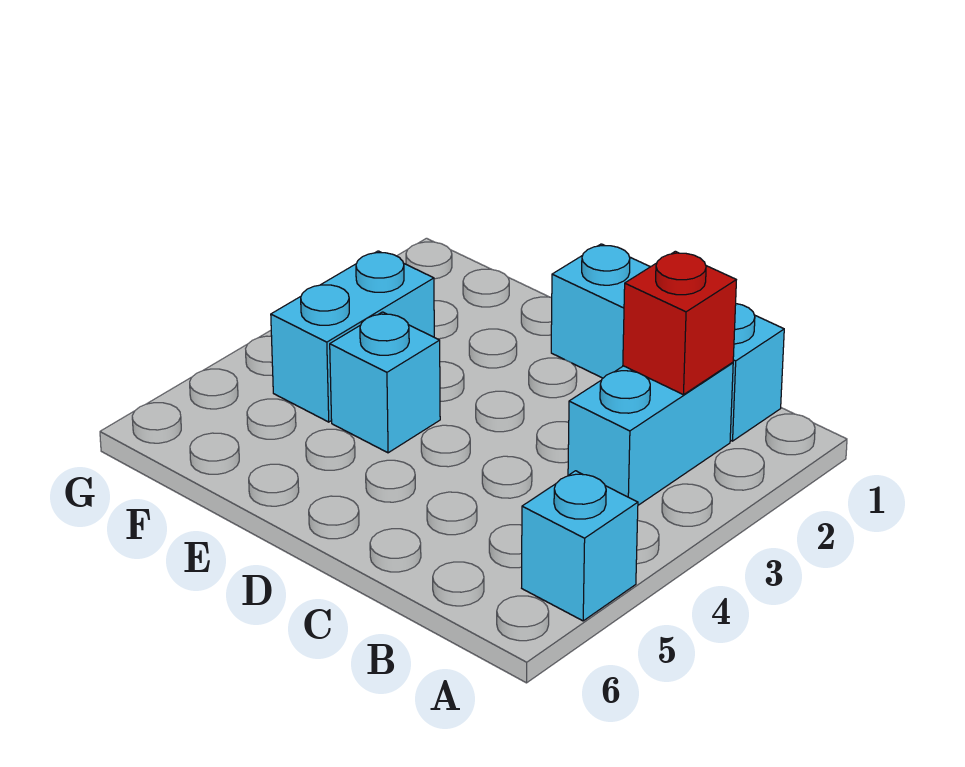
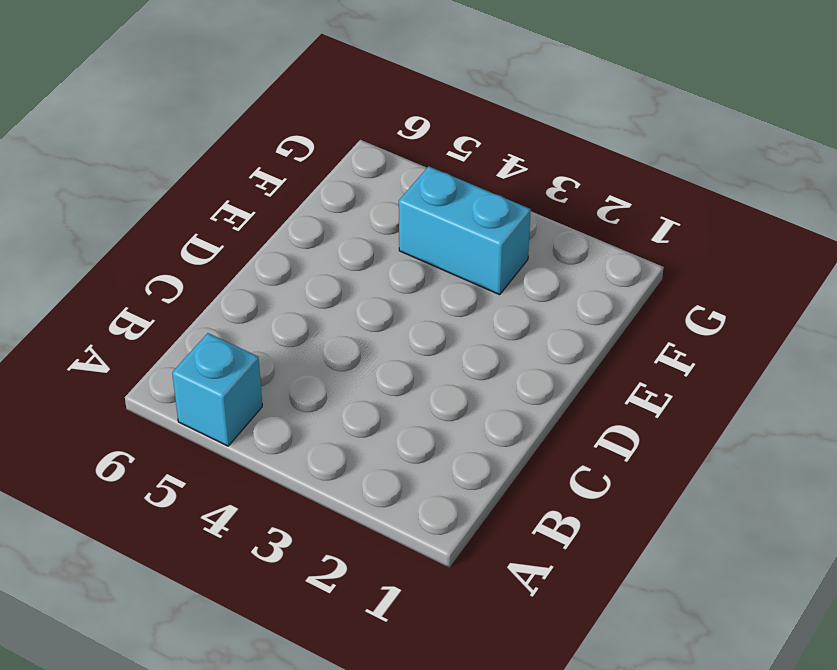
none -> cyan 1x3 brick [551,244,784,441]
none -> cyan 1x2 brick [568,362,733,505]

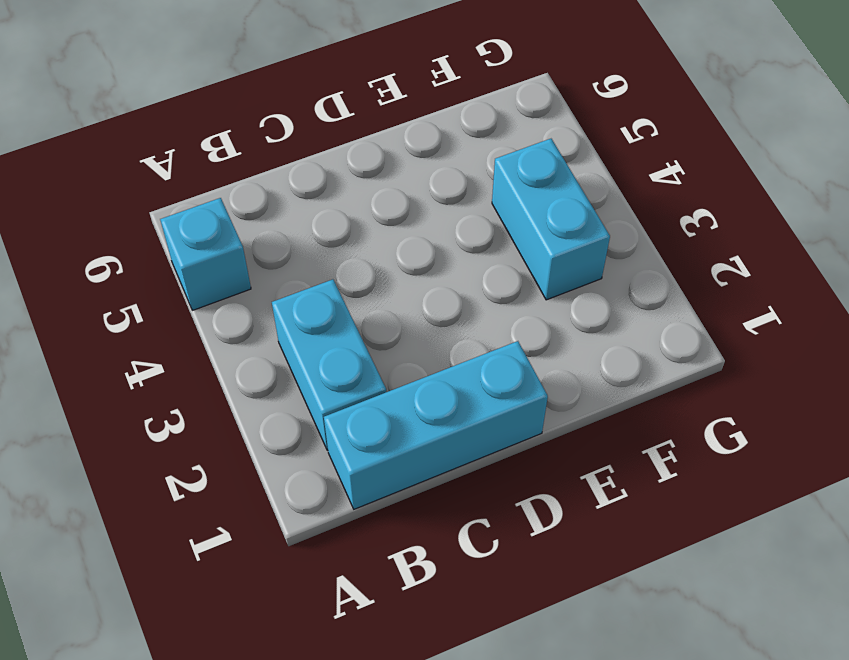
none -> cyan 1x1 brick [330,312,440,453]
none -> red 1x1 brick [623,251,736,395]

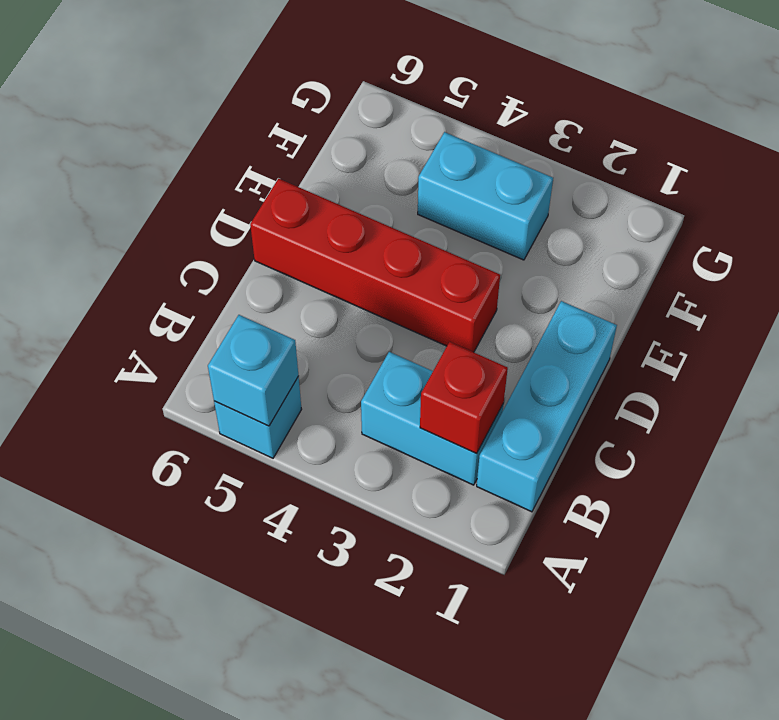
cyan 1x1 brick [208,315,298,426] -> cyan 1x1 brick moved to [330,312,440,453]
red 1x4 brick [250,179,500,352] -> none

